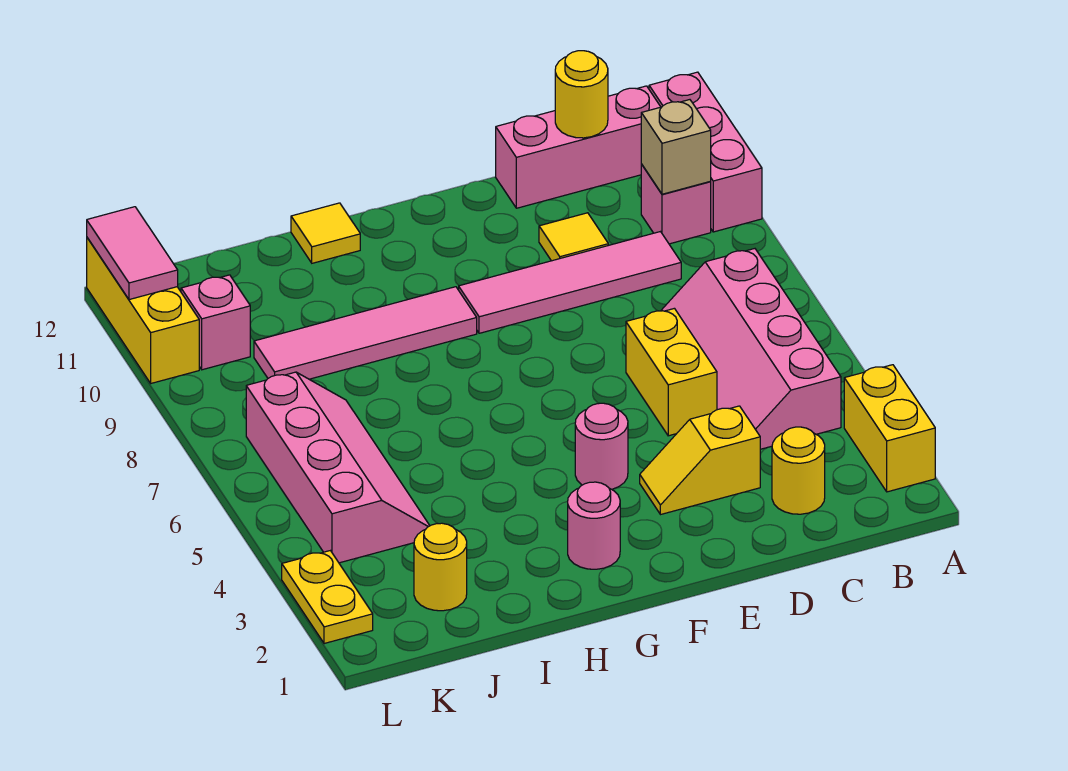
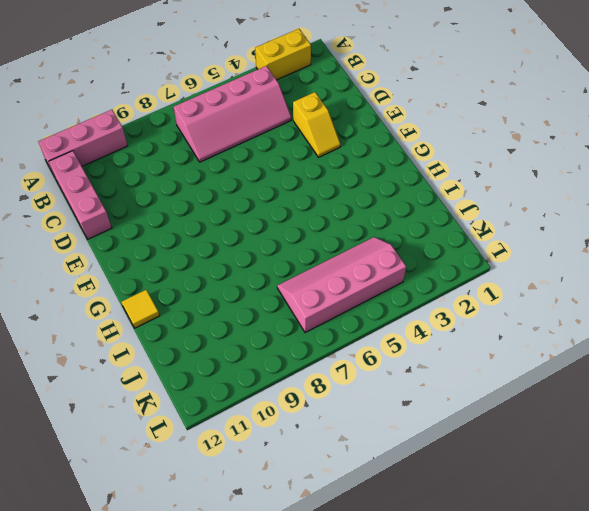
none -> pink 1x1 brick [641,164,711,244]
none -> yellow 1x1 round brick [772,427,825,514]
none -> pink 1x4 tile [459,232,681,333]

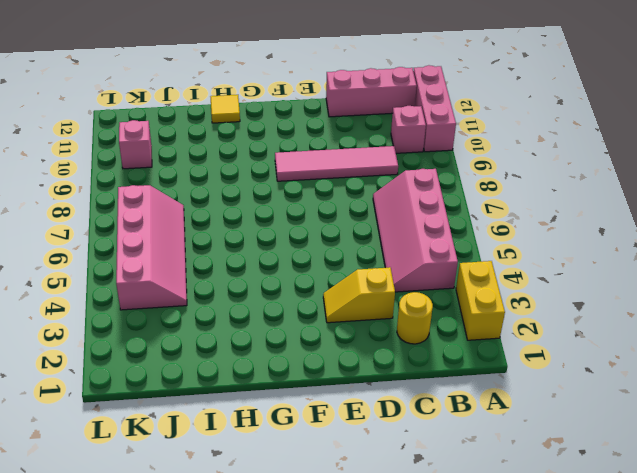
none -> yellow 1x2 brick [626,308,717,436]
none -> yellow 1x1 tile [539,213,608,261]
none -> pink 1x1 round brick [575,403,628,489]

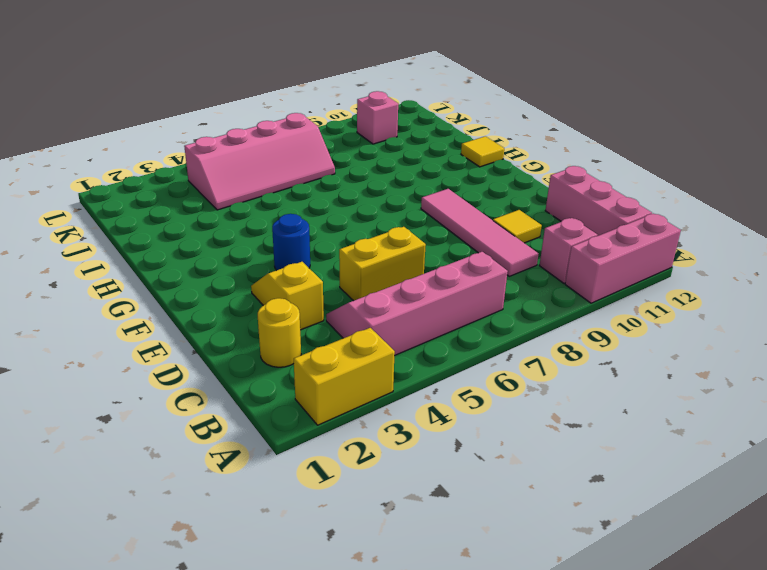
blue 1x1 round brick [272,214,310,270] -> pink 1x1 round brick [575,403,628,489]
none -> pink 1x1 round brick [568,482,620,569]
none -> pink 1x4 tile [254,287,477,379]
none -> yellow 1x1 round brick [414,523,467,611]

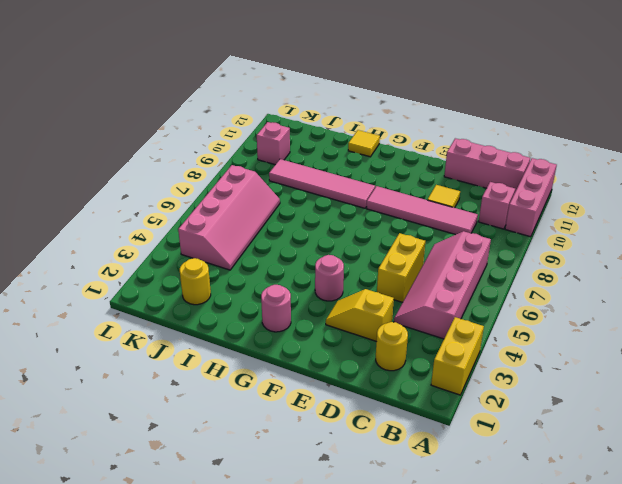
none -> yellow 1x2 plate [282,551,373,644]
none -> yellow 1x3 brick [87,238,199,383]
none -> tan 1x1 brick [641,100,711,194]

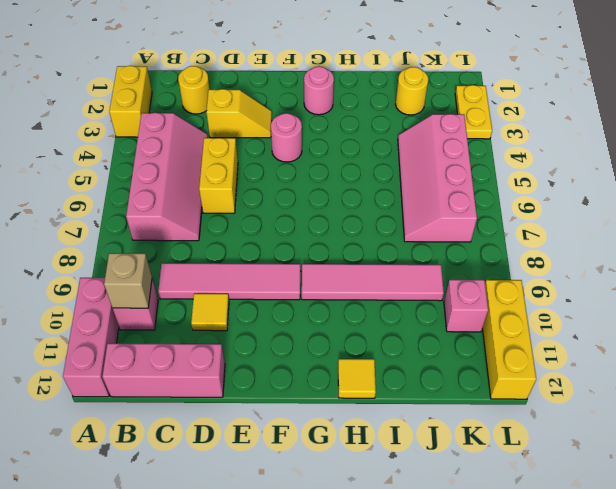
none -> yellow 1x1 round brick [555,51,608,138]
none -> pink 1x2 tile [87,207,178,300]

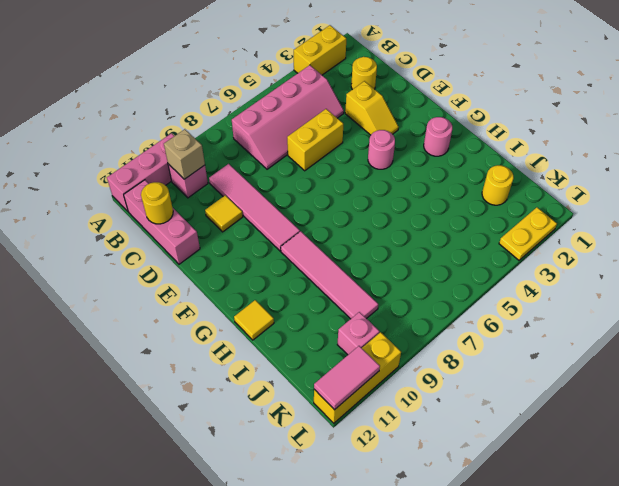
none -> pink 2x4 slope [246,372,430,563]

